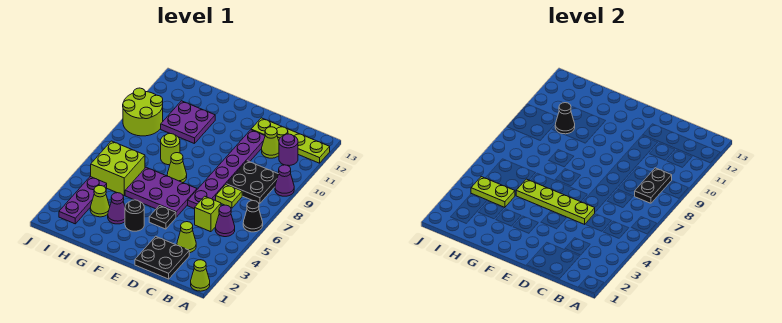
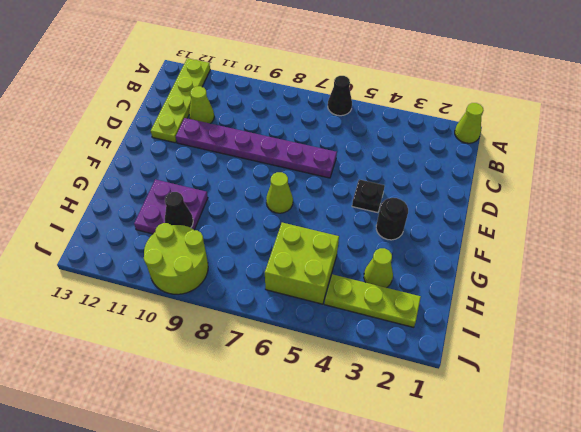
lime 1x3 plate [324,274,421,327] -> purple 1x3 plate [59,176,107,224]
none -> purple 1x1 cone [275,165,294,196]
none -> purple 1x1 cone [215,205,235,237]
none -> black 2x2 plate [226,161,278,203]

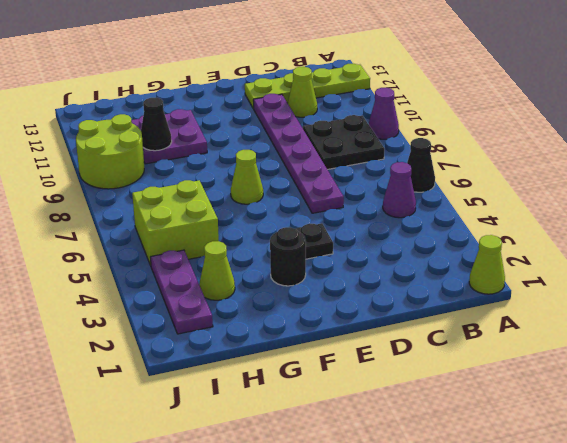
none -> purple 1x1 round brick [279,134,298,166]
none -> black 2x2 plate [135,236,189,279]
none -> lime 1x1 cone [177,222,196,253]

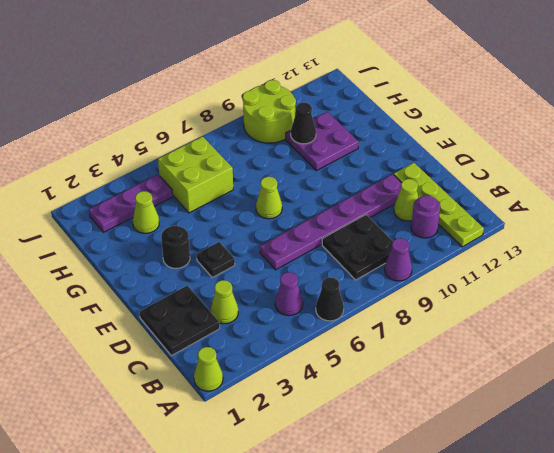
none -> lime 1x1 brick [195,196,221,232]
none -> lime 1x1 plate [215,185,242,208]
none -> purple 2x3 plate [125,167,197,217]

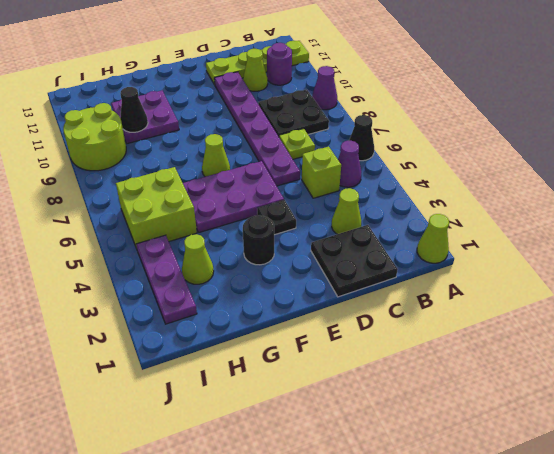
none -> purple 1x1 cone [108,193,125,224]
none -> lime 1x1 round brick [161,134,180,165]
none -> black 1x2 plate [635,168,672,203]

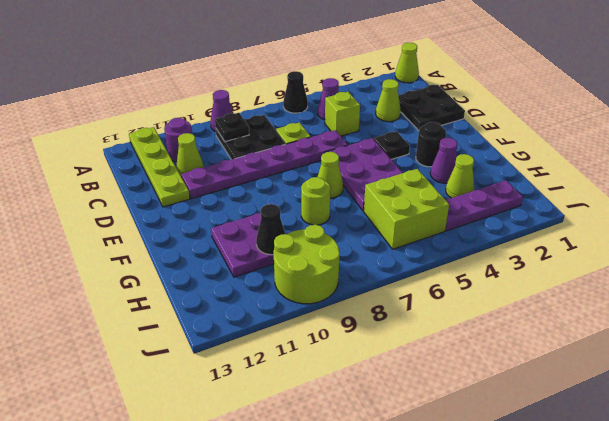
black 1x1 plate [215,113,249,142] -> black 1x2 plate [635,168,672,203]
none -> lime 1x4 plate [516,179,595,224]
none -> lime 1x2 plate [471,177,515,207]

